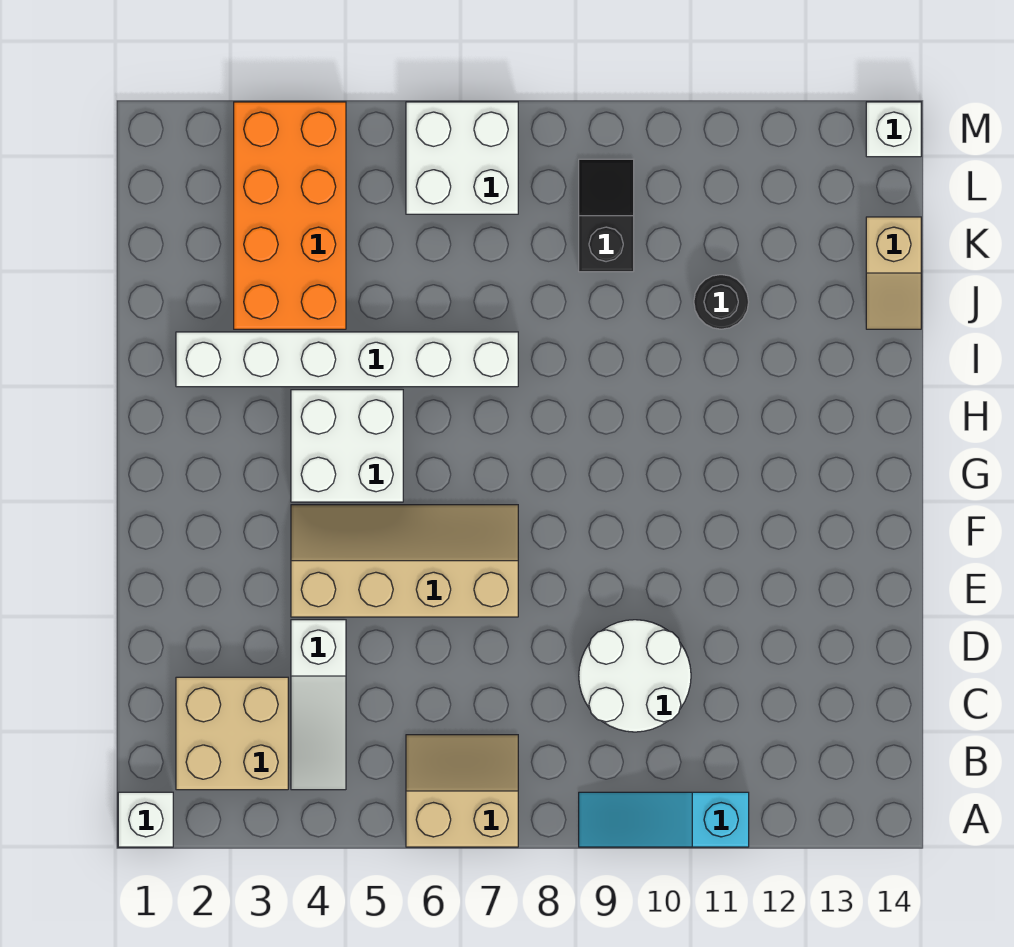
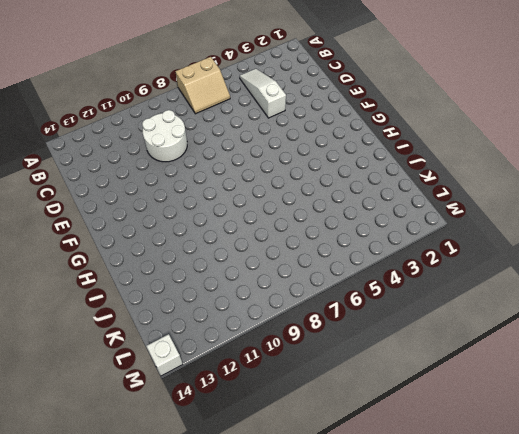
none -> white 1x1 brick [118,792,173,847]
none -> cyan 1x3 slope [579,792,749,847]
none -> tan 2x2 brick [176,677,288,790]

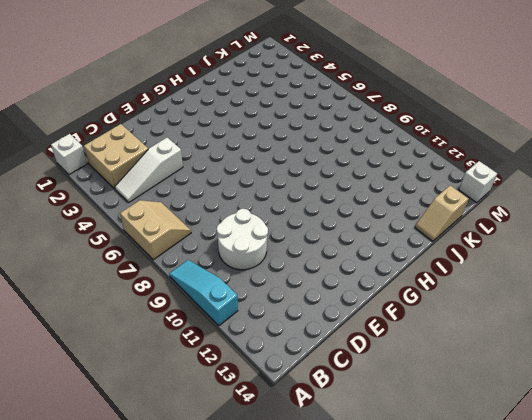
none -> tan 2x4 slope [291,505,518,617]
none -> white 2x2 brick [291,390,403,502]
none -> white 1x6 brick [176,332,518,387]

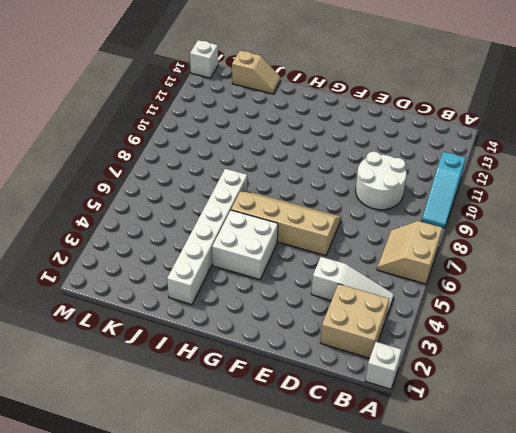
tan 2x4 slope [231,191,341,256] -> tan 2x4 slope turned to [291,505,518,617]
none -> orange 2x4 brick [234,102,346,329]
none -> black 1x1 round brick [694,275,749,329]
none -> black 1x2 slope [579,159,634,272]

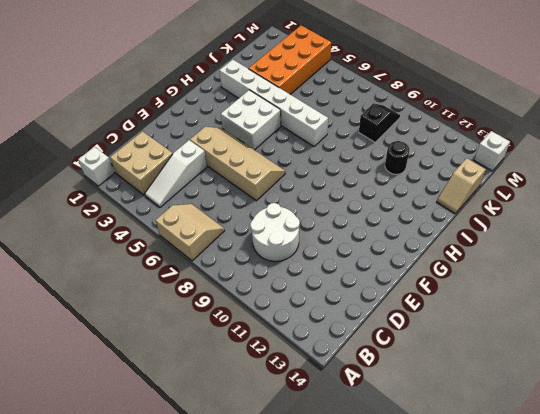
none -> cyan 1x3 slope [579,792,749,847]
none -> white 2x2 brick [406,102,518,214]

